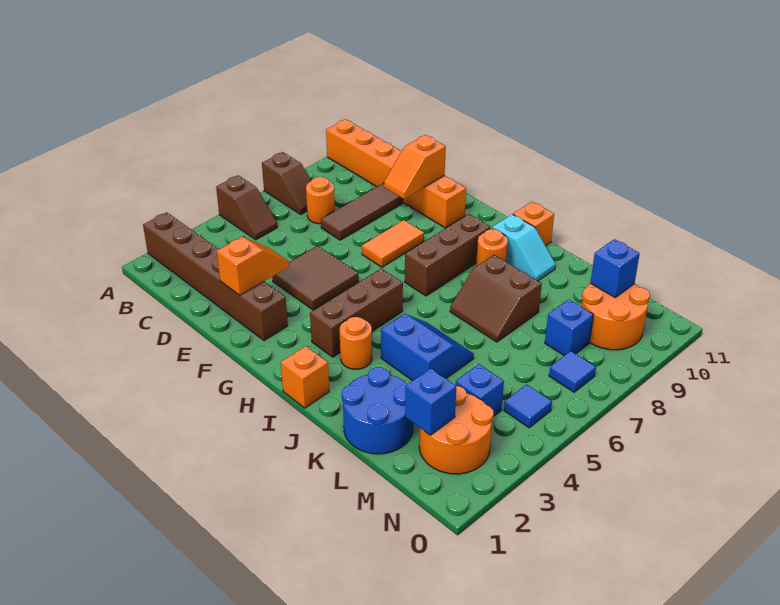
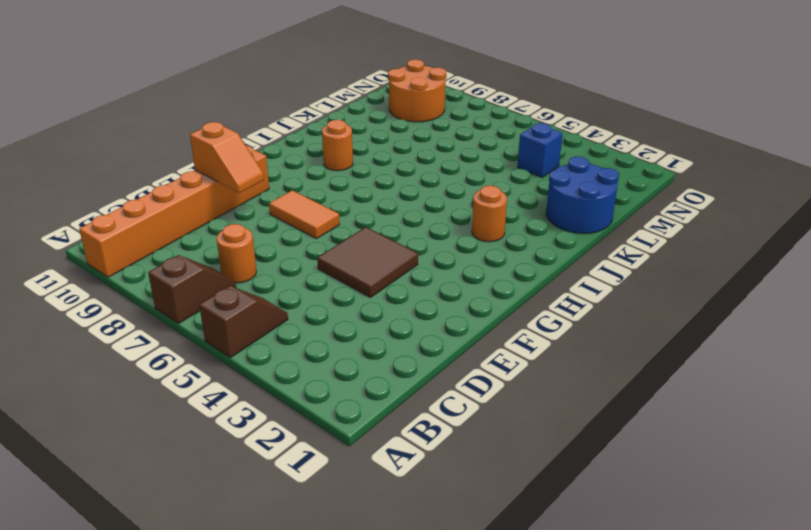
none -> brown 1x6 brick [143,212,288,341]
none -> brown 1x3 tile [321,183,403,240]
none -> brown 1x3 brick [310,269,403,357]

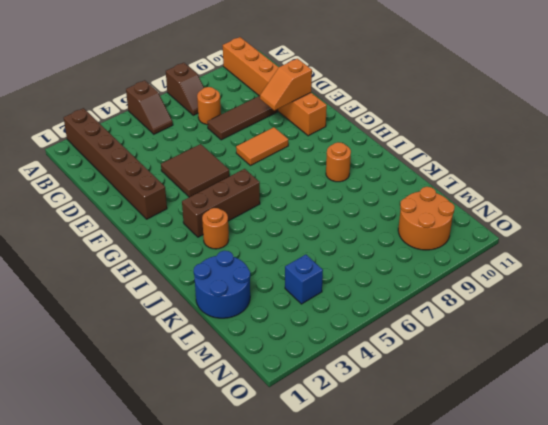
none -> brown 1x3 brick [405,214,490,296]
none -> orange 1x1 brick [281,346,329,408]
none -> cyan 1x2 slope [493,214,556,281]

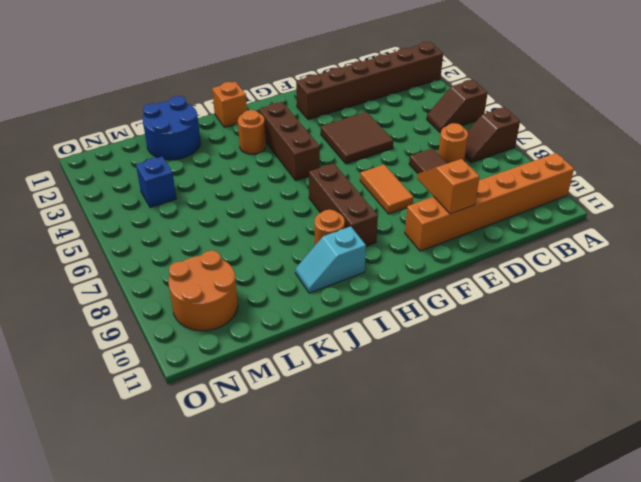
none -> orange 1x1 brick [513,202,554,246]
none -> blue 2x2 slope [381,314,474,381]
none -> brown 2x2 slope [450,255,542,342]

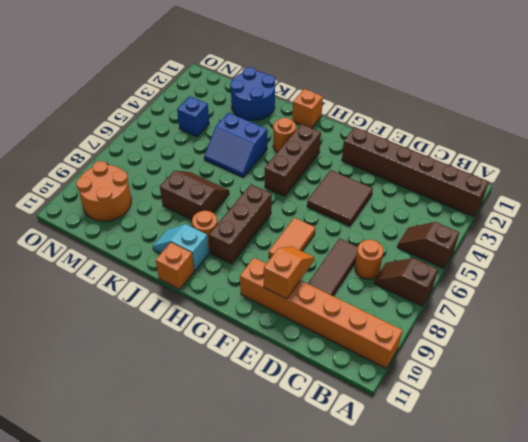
none -> orange 2x2 round brick [419,386,494,474]
none -> blue 1x1 brick [545,299,593,356]
none -> blue 1x1 tile [504,385,552,428]

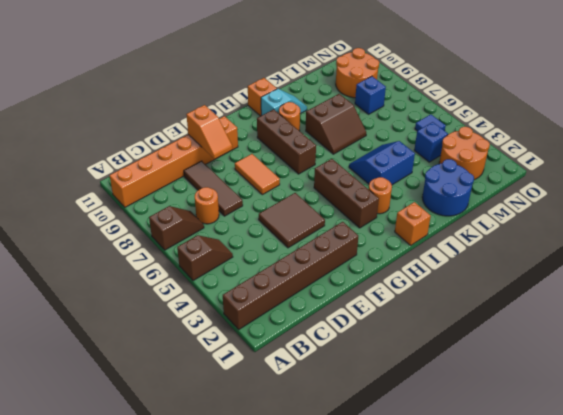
none -> blue 1x1 tile [549,351,596,392]
none -> orange 1x2 slope [217,237,289,295]
none -> blue 1x1 brick [405,368,456,435]

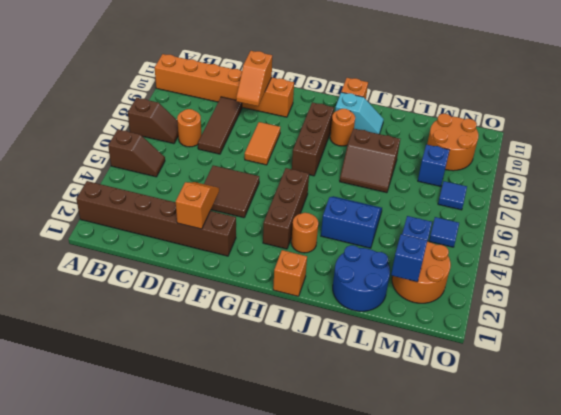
none -> blue 1x1 brick [590,239,640,297]

